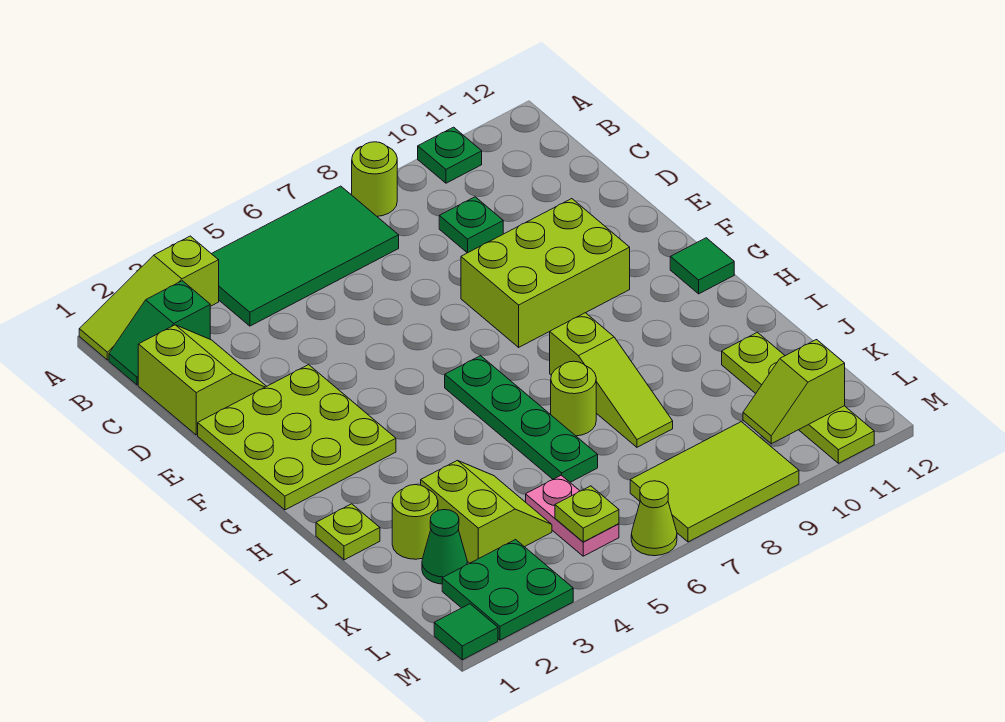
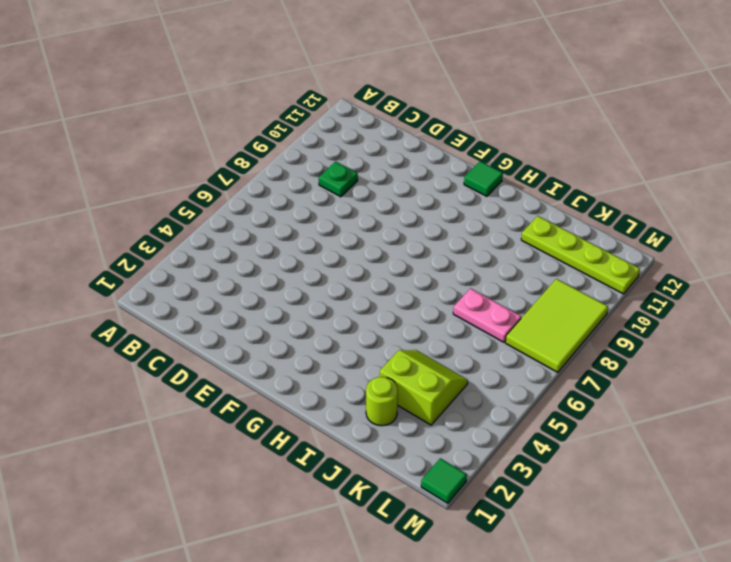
pink 1x2 plate [453,288,521,342] -> pink 1x2 plate moved to [526,475,619,556]
none -> lime 1x3 slope [79,236,219,360]
none -> green 2x4 tile [212,186,399,326]
none -> lime 1x1 round brick [352,142,397,216]

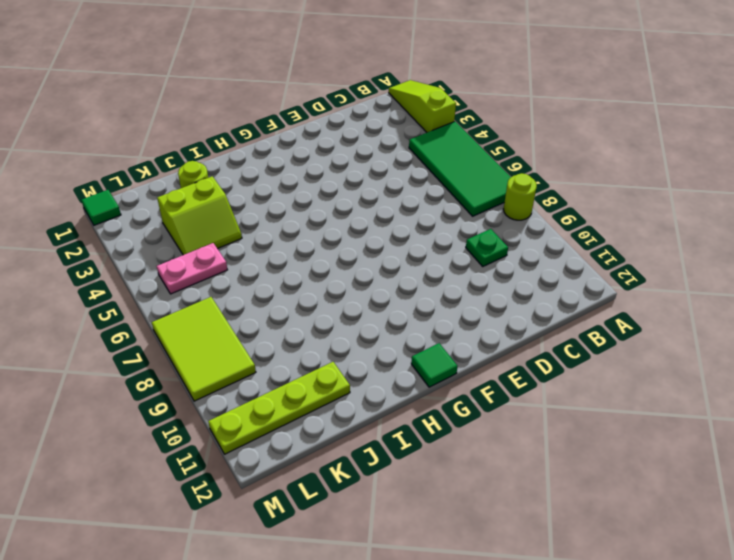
none -> green 1x1 plate [418,127,482,183]
none -> green 1x2 slope [109,281,210,385]
none -> lime 2x2 slope [138,325,266,435]

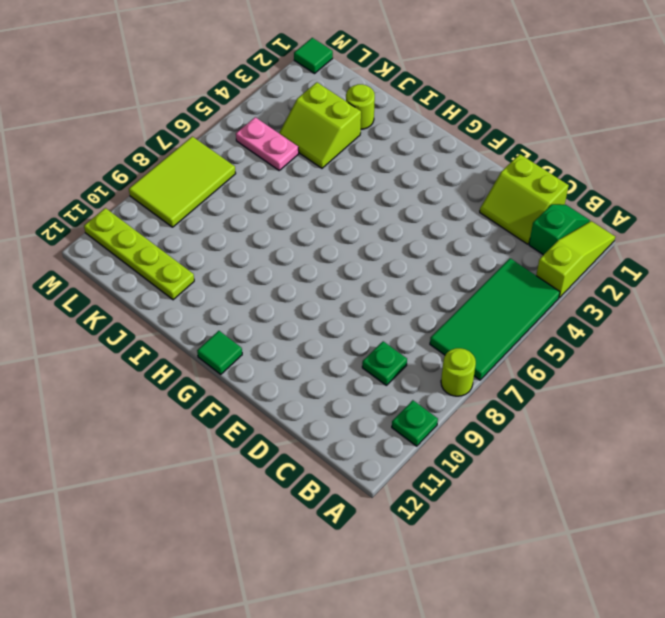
none -> lime 3x3 plate [198,365,396,510]
none -> lime 2x3 brick [461,199,630,347]
none -> green 1x4 plate [445,356,598,482]

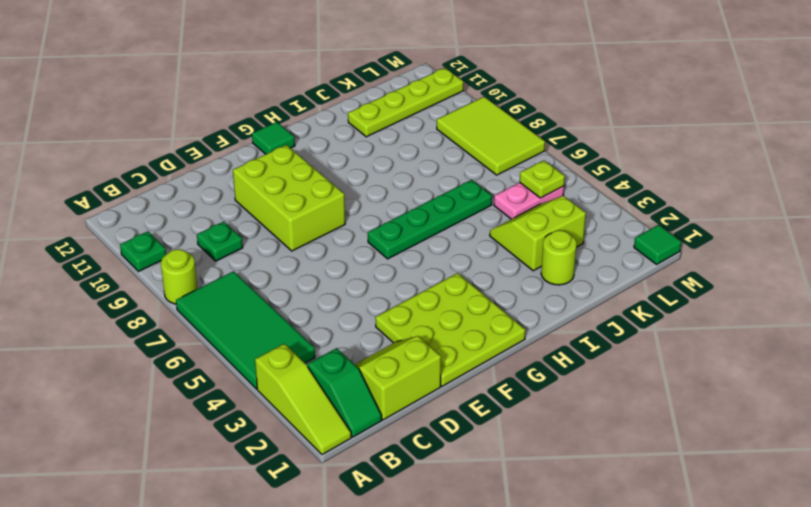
none -> lime 1x3 slope [550,313,673,447]
none -> lime 1x1 plate [316,504,380,560]
none -> lime 1x1 round brick [551,361,596,436]

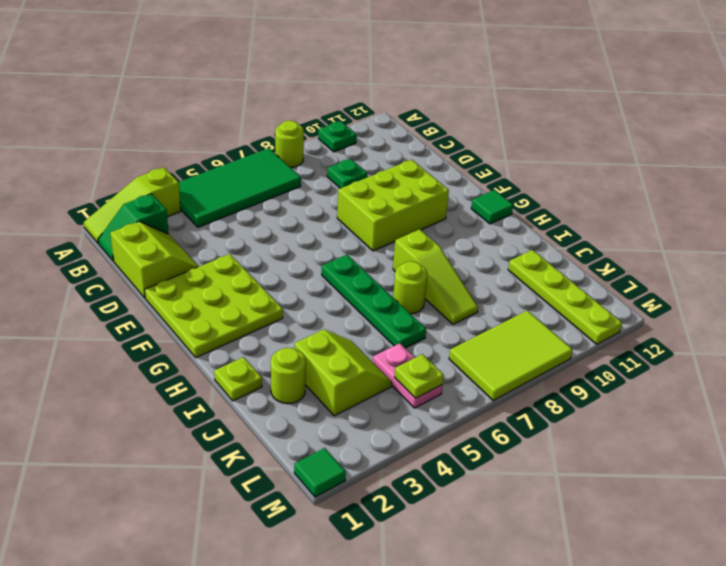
none -> green 1x1 cone [422,510,467,584]
none -> green 2x2 plate [442,540,573,640]
none -> lime 1x1 cone [631,481,677,556]

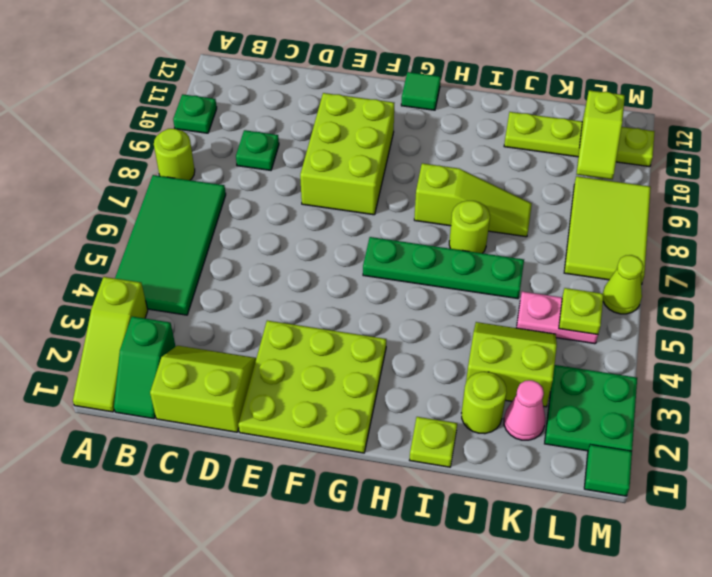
pink 1x1 cone [504,380,545,440] -> green 1x1 cone [422,510,467,584]

